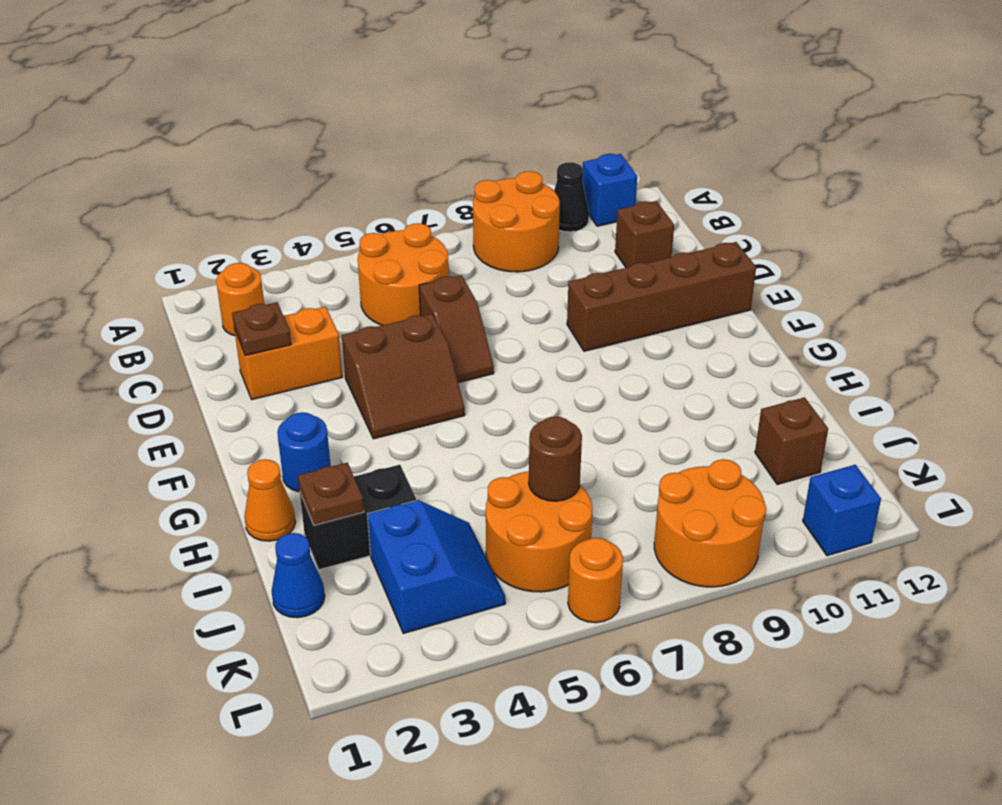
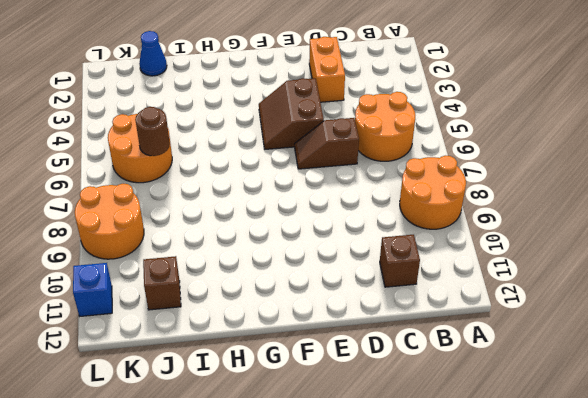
none -> black 1x1 cone [554,162,589,232]
none -> blue 1x1 brick [582,154,637,226]
none -> orange 1x1 round brick [216,263,264,336]

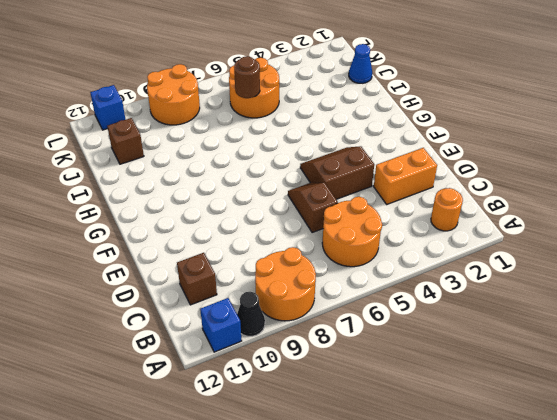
none -> brown 1x4 brick [567,242,756,351]
none -> blue 1x1 round brick [277,412,330,492]
none -> orange 1x1 cone [244,459,296,541]

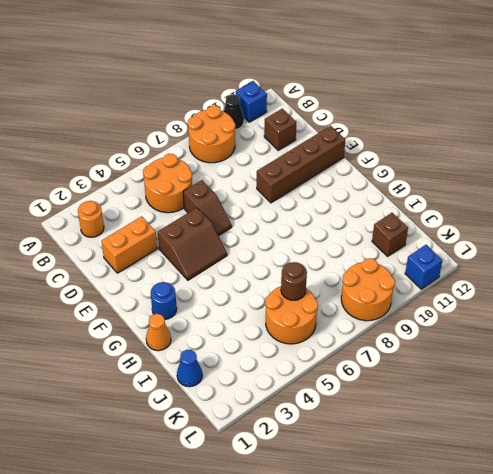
none -> black 1x2 brick [300,465,416,570]
none -> blue 2x2 slope [367,500,505,633]
none -> orange 1x1 round brick [568,538,623,623]

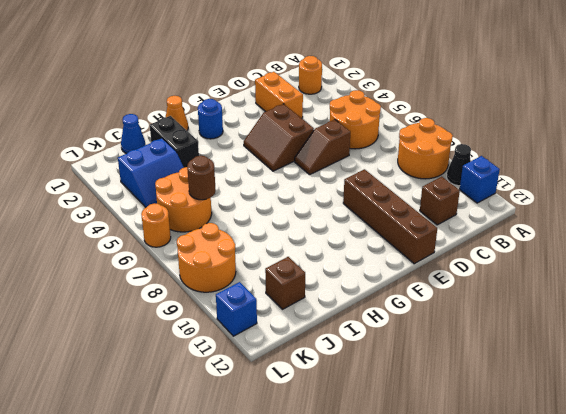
none -> brown 1x1 plate [232,302,291,356]
none -> brown 1x1 plate [298,463,364,525]

